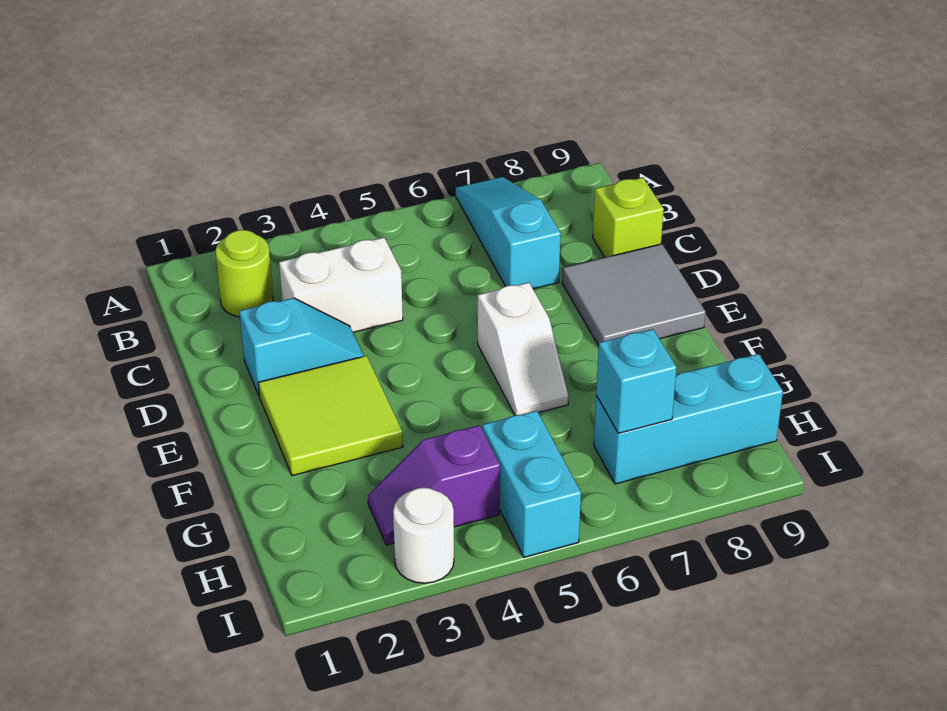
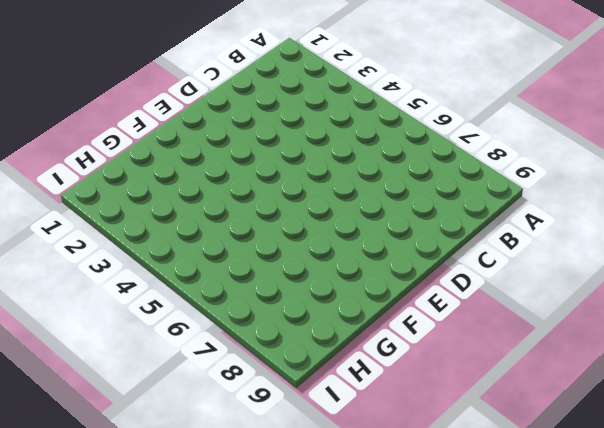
none -> cyan 1x3 slope [456,177,561,289]
none -> lime 1x1 round brick [215,230,273,317]
none -> white 1x2 brick [279,238,403,332]

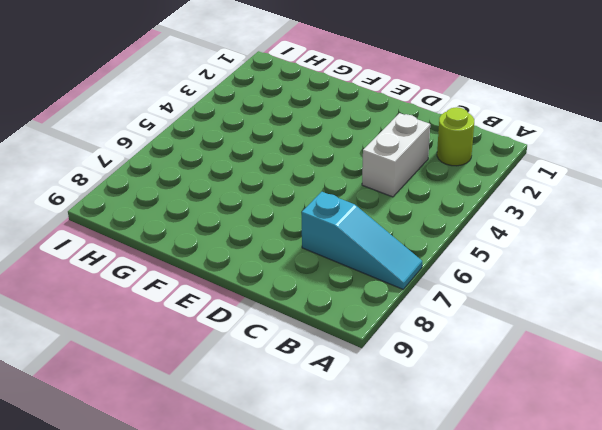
none -> lime 1x1 brick [593,177,664,257]
none -> cyan 1x2 slope [239,298,364,396]
none -> grey 2x2 tile [562,244,706,346]

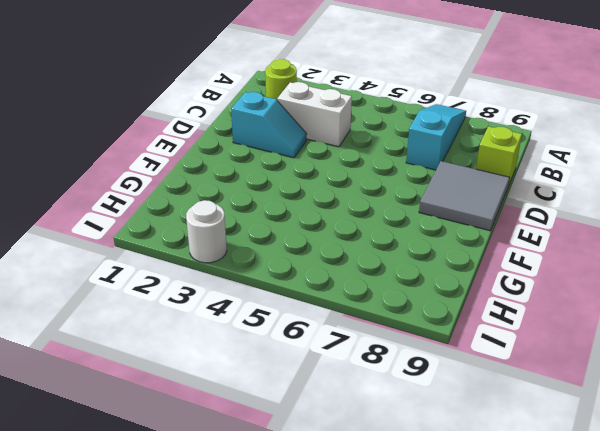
none -> lime 2x2 tile [258,356,403,476]
none -> white 1x2 slope [478,282,569,415]
none -> purple 1x2 slope [368,425,500,545]

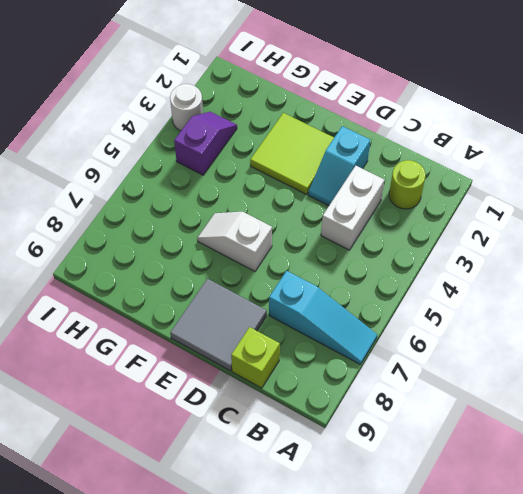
none -> cyan 1x2 brick [483,411,581,557]
none -> cyan 1x3 brick [594,354,783,484]
none -> cyan 1x1 brick [596,329,677,433]

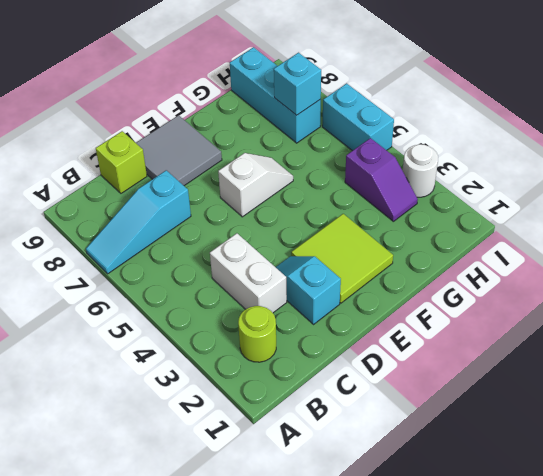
cyan 1x2 brick [322,83,394,151] -> cyan 1x2 brick turned to [483,411,581,557]

